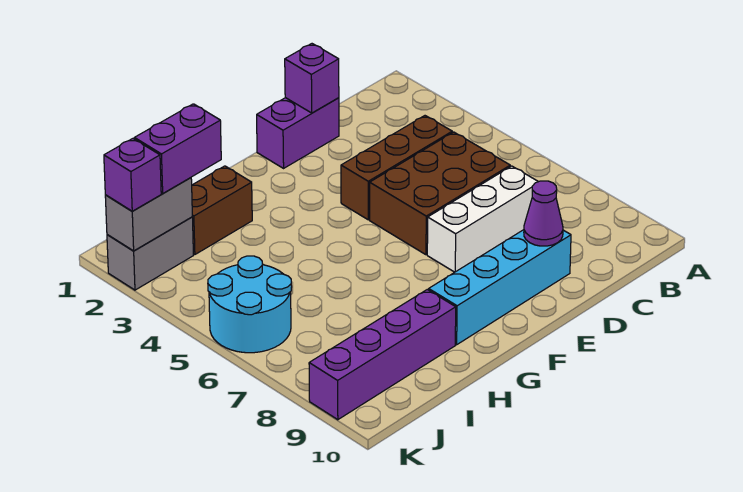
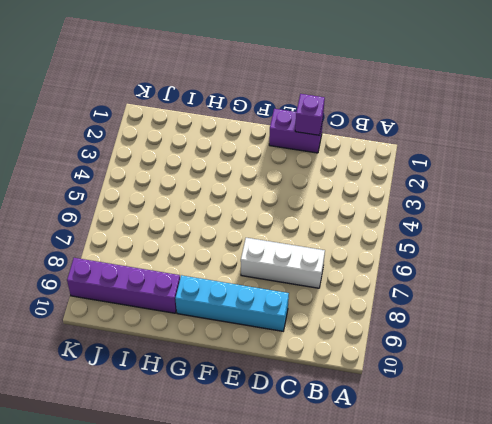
none -> brown 1x3 brick [341,116,452,220]
none -> brown 2x3 brick [370,132,510,255]
none -> brown 1x2 brick [192,166,252,255]

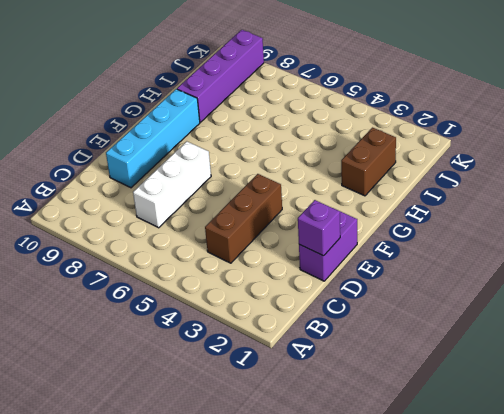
none -> brown 2x3 brick [370,132,510,255]
none -> grey 1x2 brick [107,217,193,290]
none -> cyan 2x2 round brick [208,256,292,353]

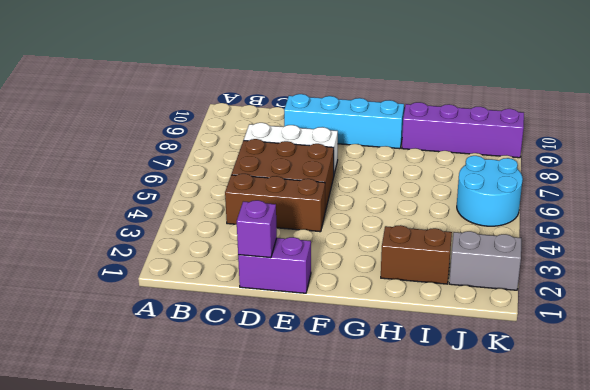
none -> purple 1x1 cone [524,181,563,246]
none -> grey 1x2 brick [105,178,192,251]
none -> purple 1x2 brick [134,104,221,193]

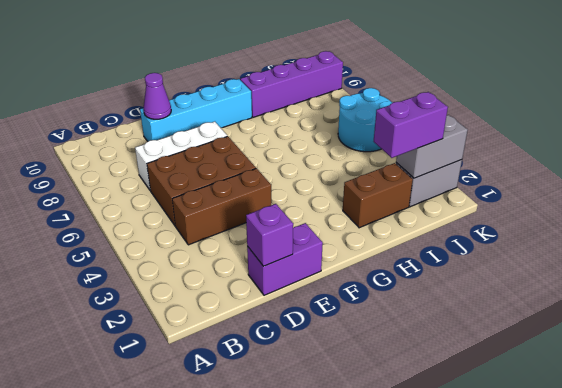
none -> purple 1x1 brick [104,139,161,211]

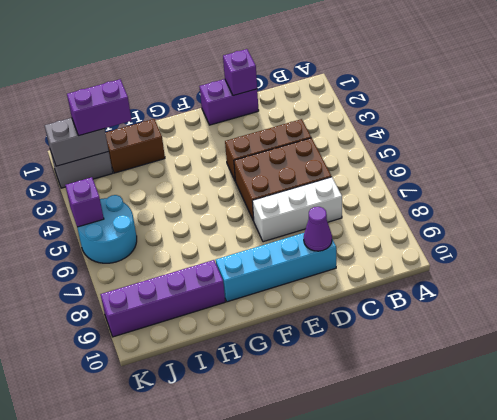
purple 1x1 brick [65,177,104,227] -> purple 1x1 brick moved to [104,139,161,211]

